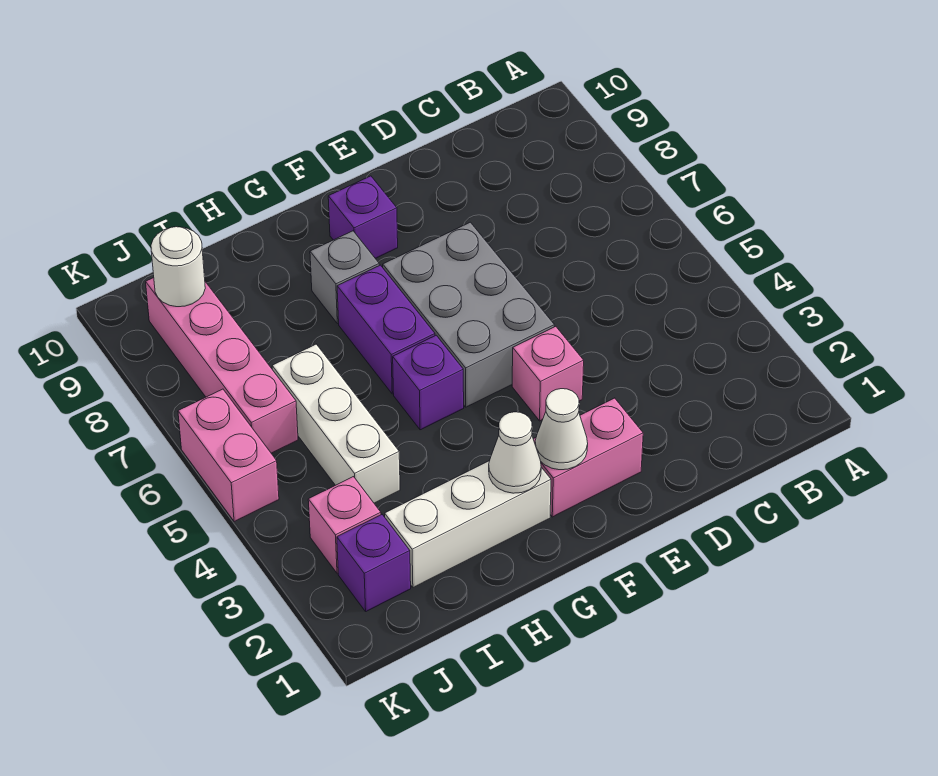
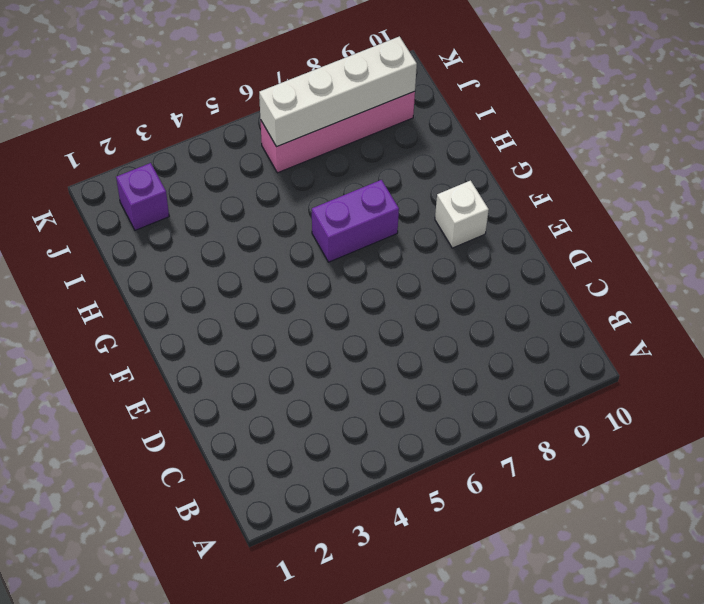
white 1x1 brick [435,181,489,248] -> purple 1x1 brick [328,176,398,258]
white 1x4 brick [259,36,417,147] -> white 1x1 round brick [151,227,205,307]
none -> pink 1x2 brick [533,398,643,517]
none -> pink 1x1 brick [512,326,584,421]
none -> grey 2x3 brick [383,222,554,407]

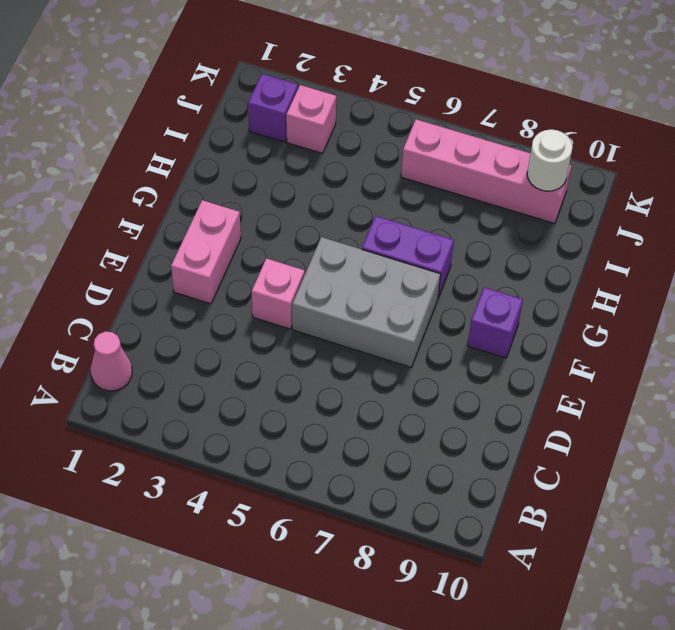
pink 1x1 cone [91,332,132,391] -> none
none -> white 1x3 brick [385,461,551,588]
none -> purple 1x1 brick [393,335,464,430]
none -> grey 1x1 brick [310,231,379,324]

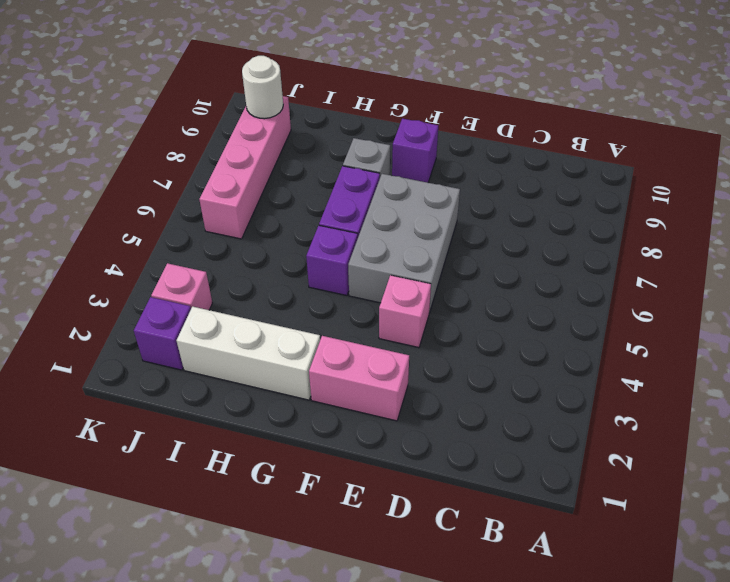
none -> white 1x3 brick [272,344,400,503]
none -> pink 1x2 brick [178,389,279,522]
none -> white 1x1 cone [535,389,588,470]

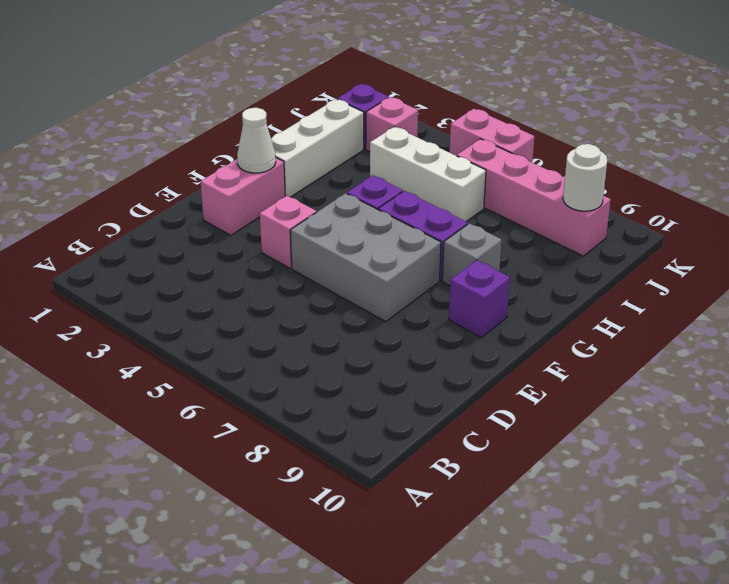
none -> white 1x1 cone [489,412,541,493]

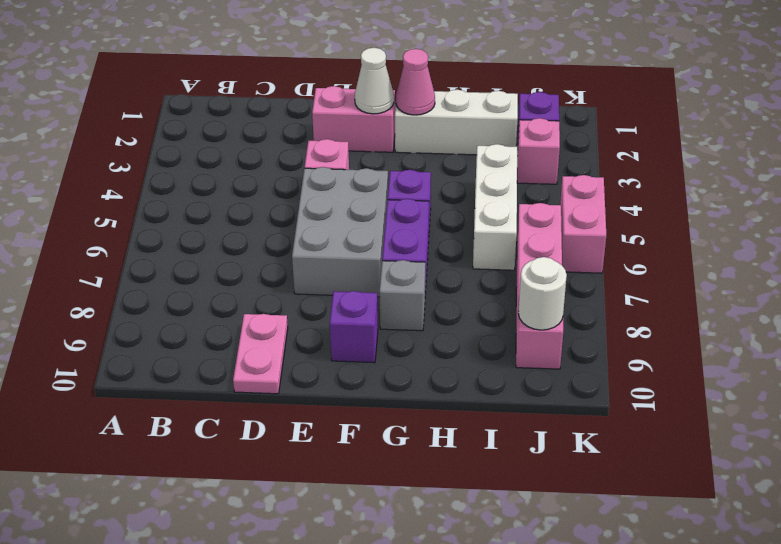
pink 1x2 plate [233,314,288,394] -> none
pink 1x1 cone [396,49,435,115] -> white 1x1 cone [489,412,541,493]

